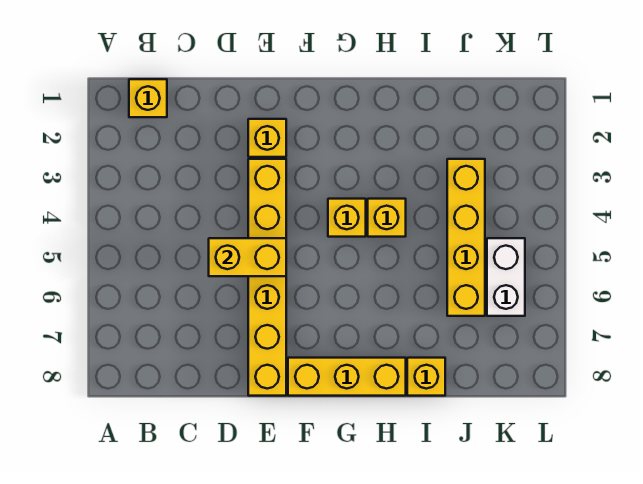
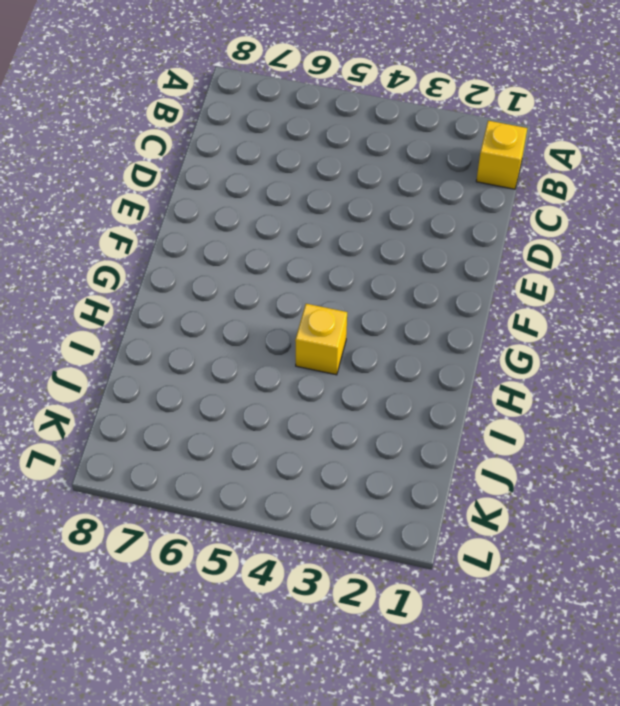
none -> yellow 1x1 brick [248,119,286,157]
none -> yellow 1x6 brick [248,159,286,396]

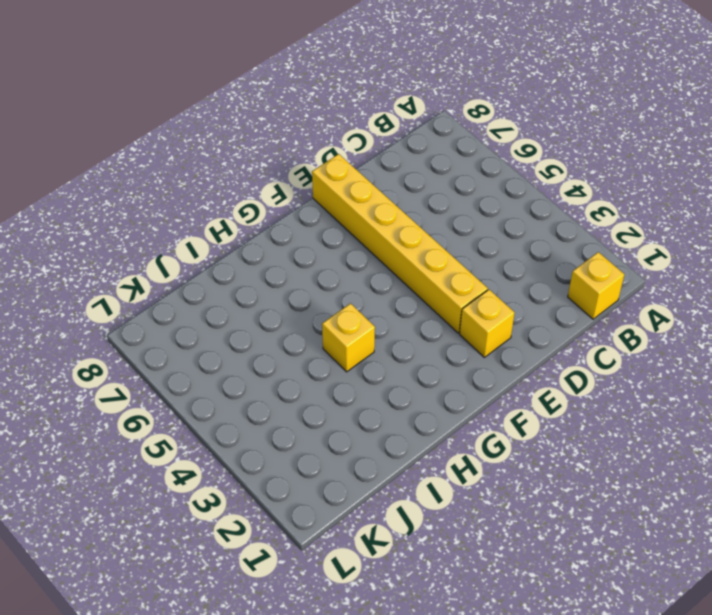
none -> yellow 1x3 brick [288,358,406,396]
none -> yellow 1x1 brick [328,199,366,237]

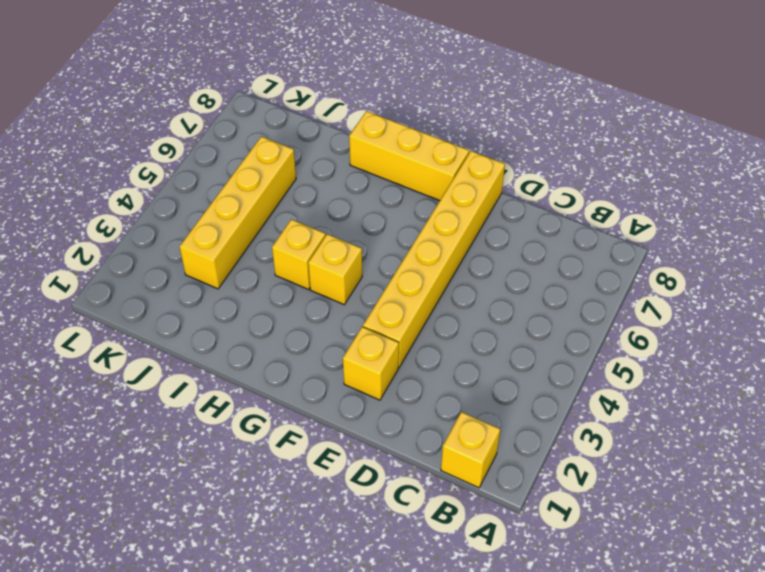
none -> yellow 1x1 brick [407,358,445,396]
none -> white 1x2 brick [487,238,525,316]

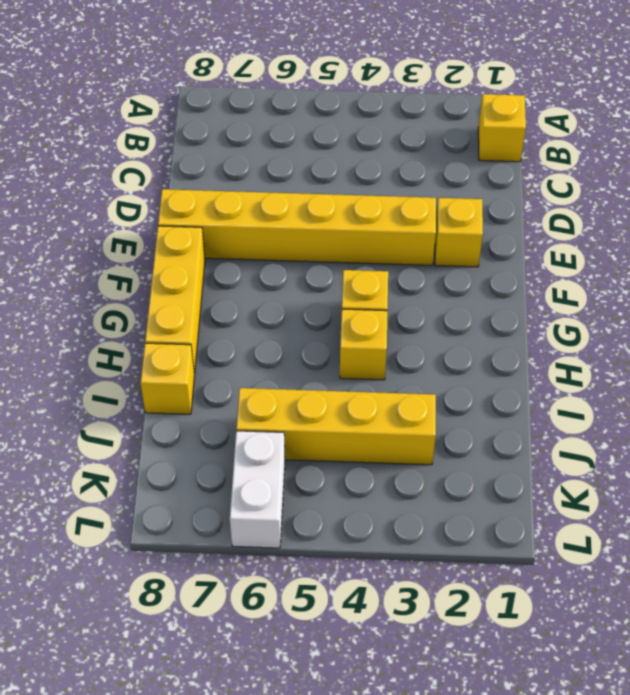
white 1x2 brick [230,431,285,548] -> white 1x2 brick turned to [487,238,525,316]
none -> yellow 1x2 brick [209,238,286,276]

